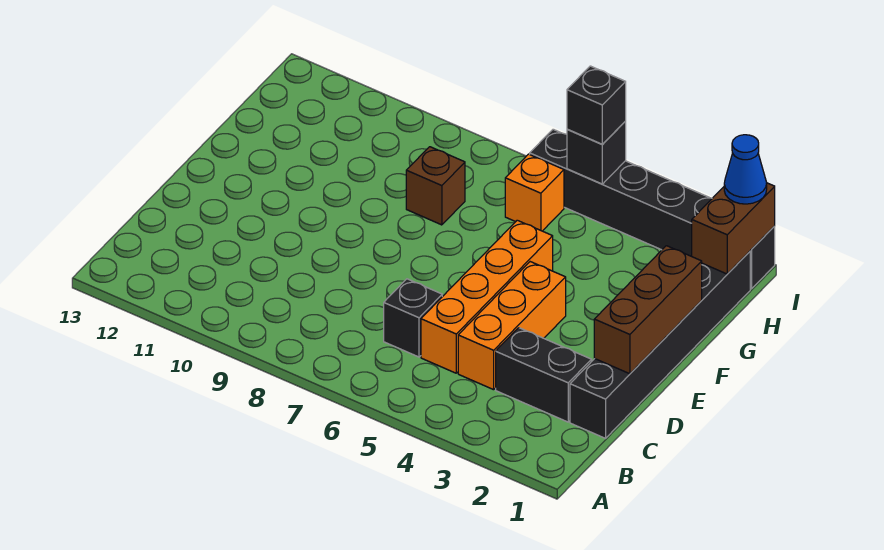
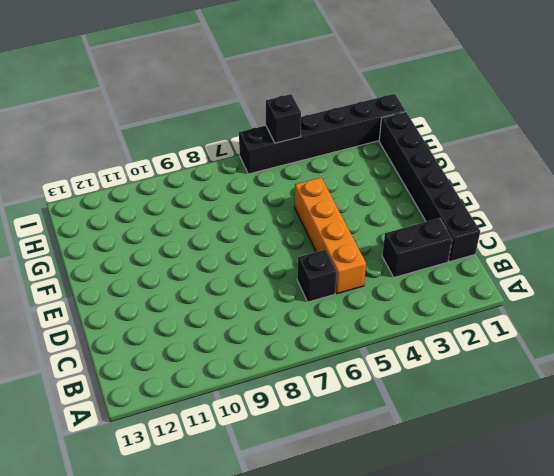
none -> orange 1x3 brick [458,262,566,390]
none -> brown 1x1 brick [406,147,465,225]
none -> orange 1x1 brick [505,154,564,231]

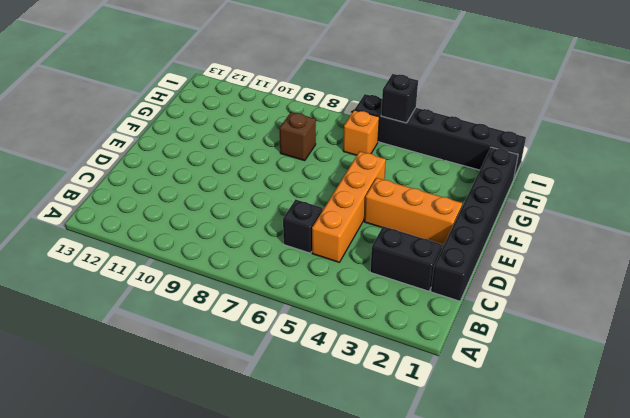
orange 1x3 brick [364,178,462,246] -> orange 1x3 brick turned to [458,262,566,390]
none -> brown 1x3 brick [594,246,702,374]
none -> brown 1x2 brick [692,183,775,274]
none -> blue 1x1 cone [724,135,767,204]

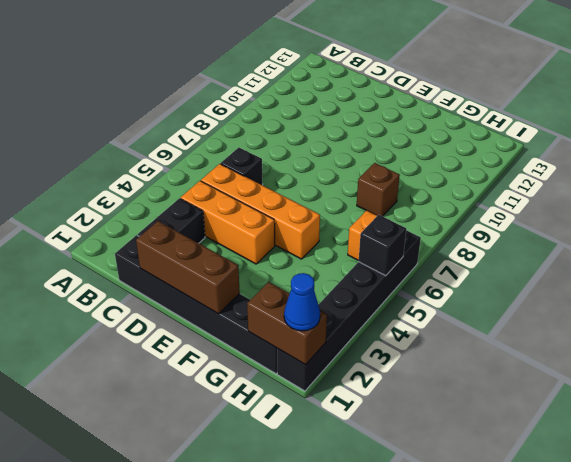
none -> black 1x1 brick [567,66,626,144]

